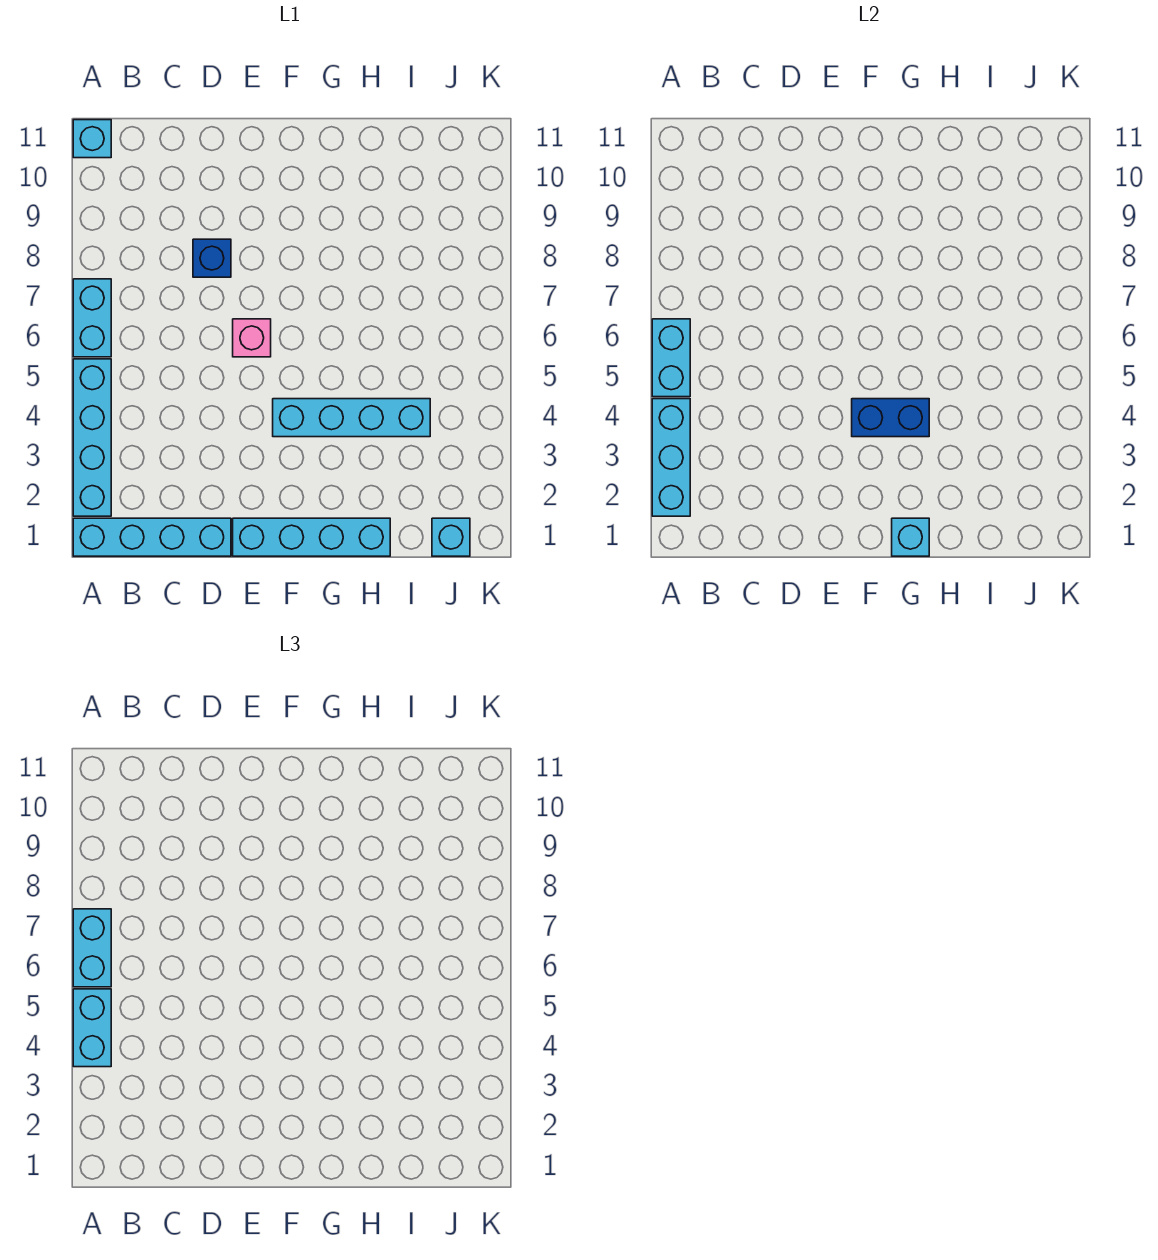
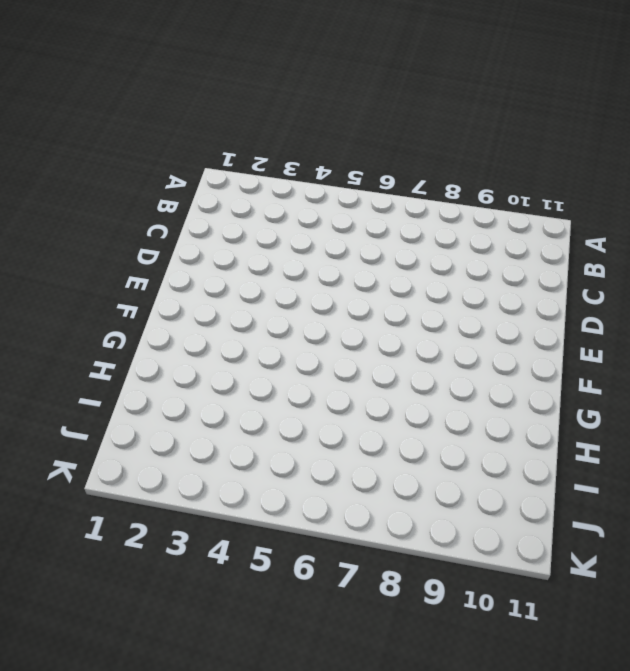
none -> cyan 1x4 brick [73,518,231,556]
none -> cyan 1x4 brick [73,359,111,516]
none -> cyan 1x2 brick [73,279,111,357]

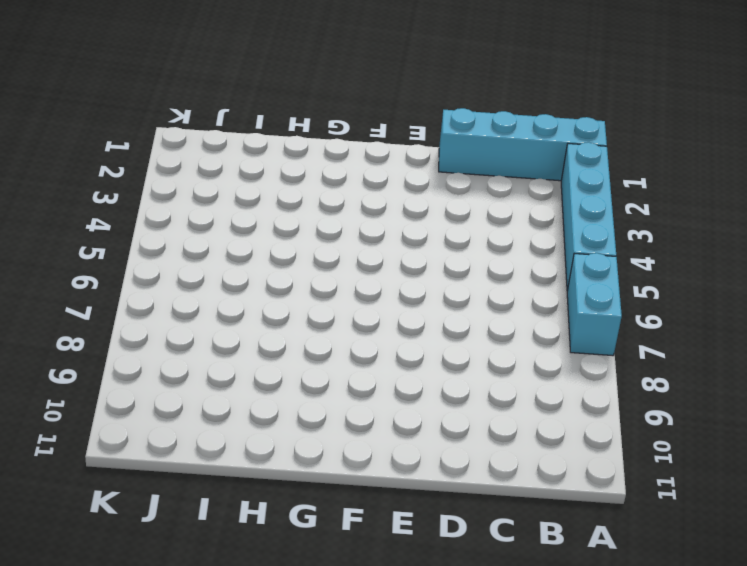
none -> cyan 1x1 brick [73,120,111,158]
none -> blue 1x1 brick [193,239,231,277]
none -> cyan 1x4 brick [233,518,390,556]

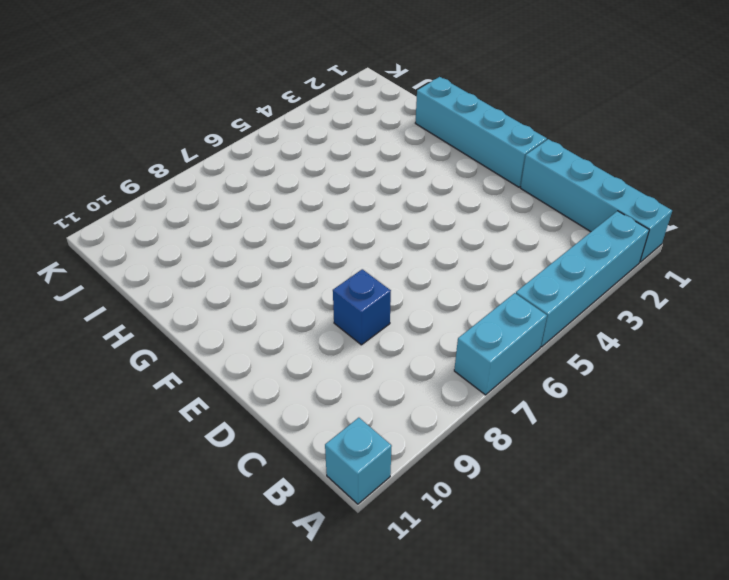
none -> pink 1x1 brick [233,319,271,357]
none -> cyan 1x4 brick [273,399,430,437]
none -> cyan 1x1 brick [432,518,470,556]

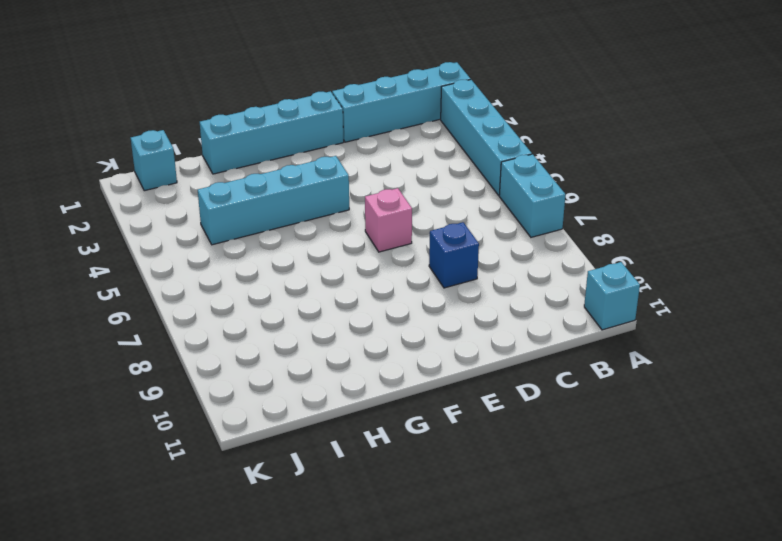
none -> cyan 1x3 brick [652,399,690,516]
none -> cyan 1x2 brick [652,319,690,397]
none -> blue 1x2 brick [852,399,929,437]

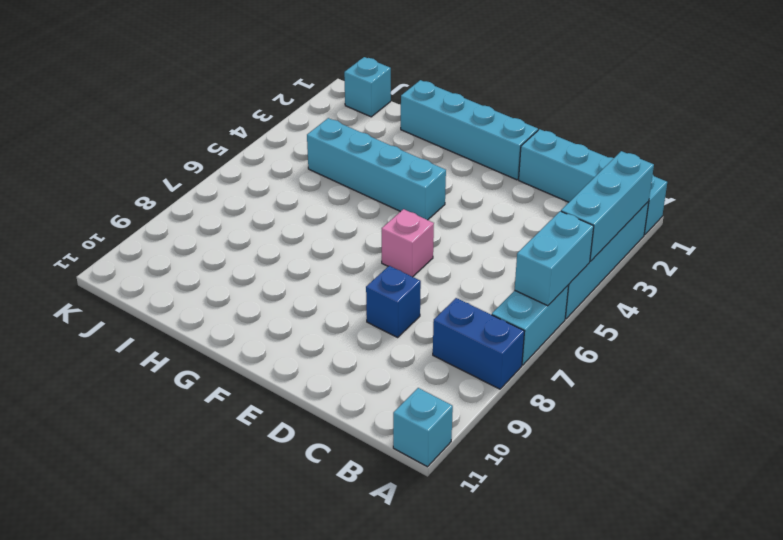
blue 1x2 brick [433,298,525,389] -> blue 1x2 brick moved to [852,399,929,437]
none -> cyan 1x1 brick [892,518,929,556]
none -> cyan 1x2 brick [73,989,111,1067]
none -> cyan 1x2 brick [73,909,111,987]

